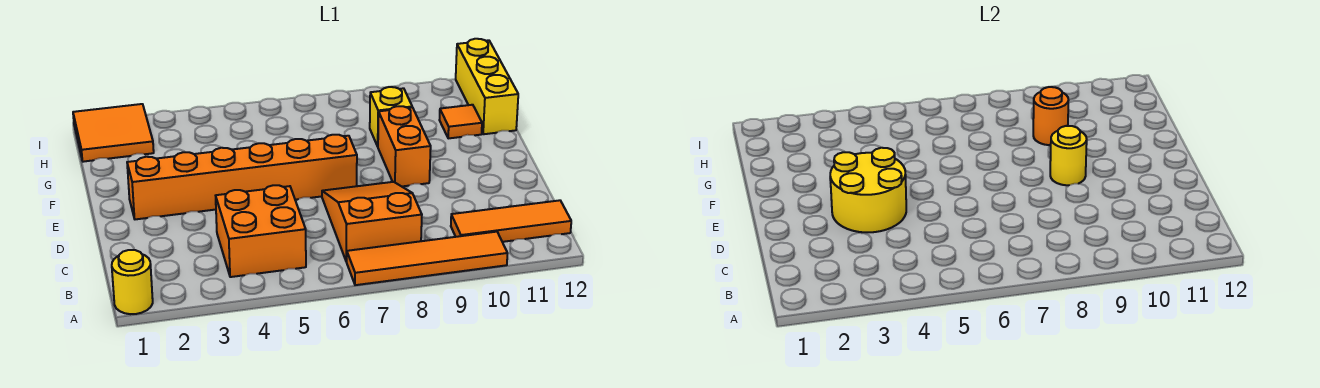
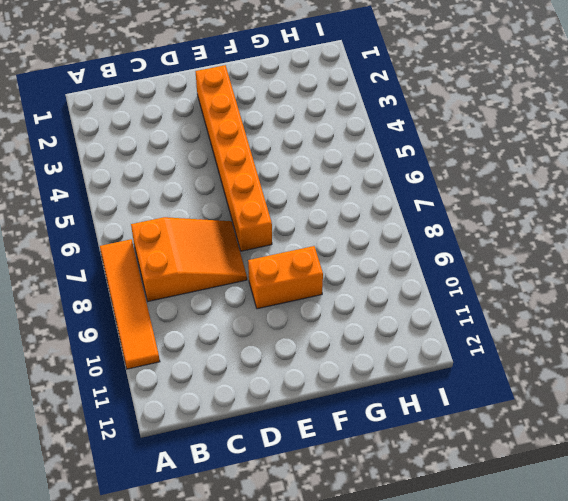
none -> yellow 1x1 round brick [112,250,153,314]
none -> orange 2x2 brick [216,185,306,277]
none -> orange 1x3 tile [451,200,571,242]

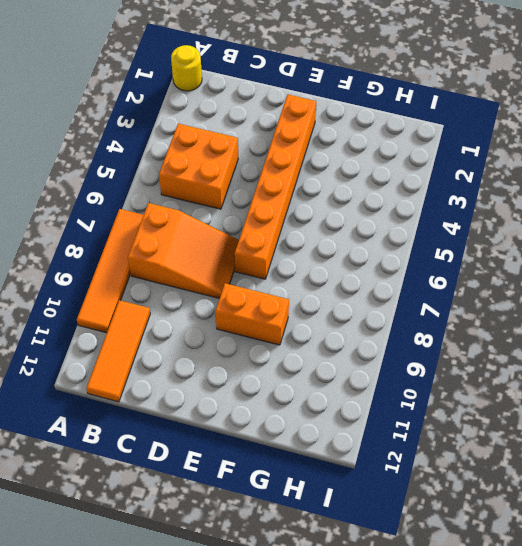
none -> yellow 1x1 brick [370,87,412,146]
none -> orange 1x1 tile [440,105,482,138]
none -> yellow 1x3 brick [456,39,518,134]

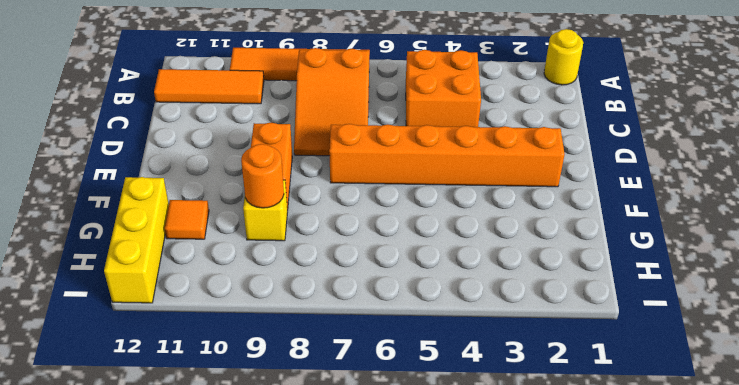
none -> orange 2x2 tile [73,104,154,162]
none -> yellow 2x2 round brick [830,148,906,232]
none -> yellow 1x1 round brick [1050,126,1087,185]

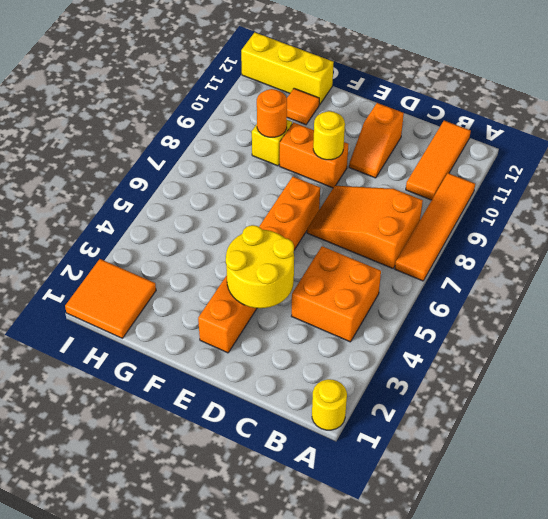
orange 1x2 slope [349,103,404,178] -> none

